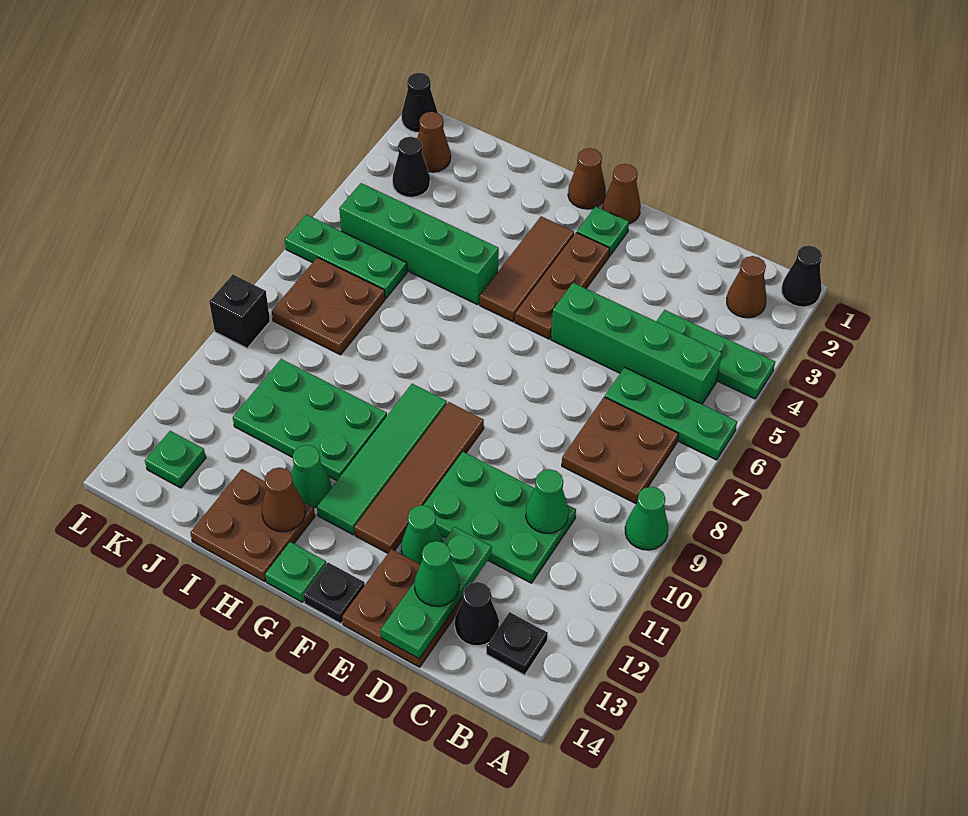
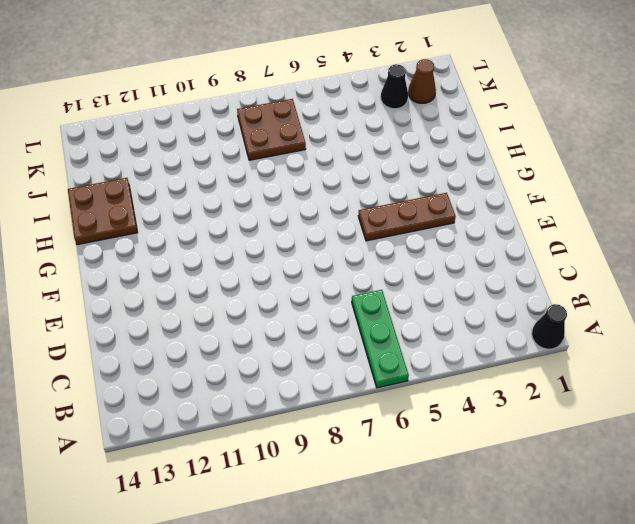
none -> green 1x3 plate [656,310,775,399]
none -> green 1x1 cone [625,487,668,550]
none -> brown 1x1 cone [727,256,766,318]
none -> green 1x4 brick [551,283,722,404]

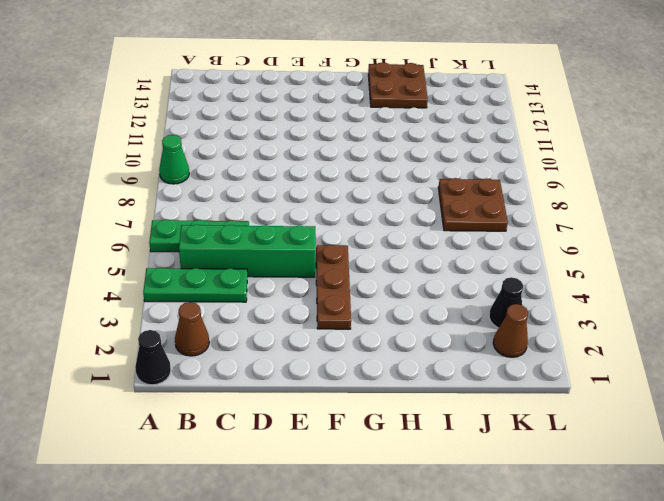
none -> brown 2x2 plate [562,397,678,504]
none -> black 1x1 plate [486,612,548,675]
none -> green 2x3 plate [424,452,576,583]
none -> black 1x1 cone [455,582,499,646]

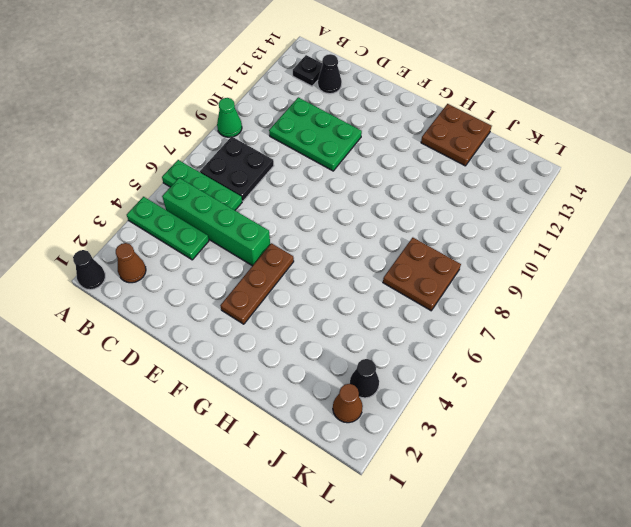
black 2x2 plate [200,137,274,201] -> brown 2x2 plate [562,397,678,504]
none -> brown 2x2 plate [342,549,463,667]
none -> green 1x1 cone [401,505,443,564]
none -> brown 1x1 cone [603,164,641,224]
none -> green 1x1 plate [577,206,629,256]

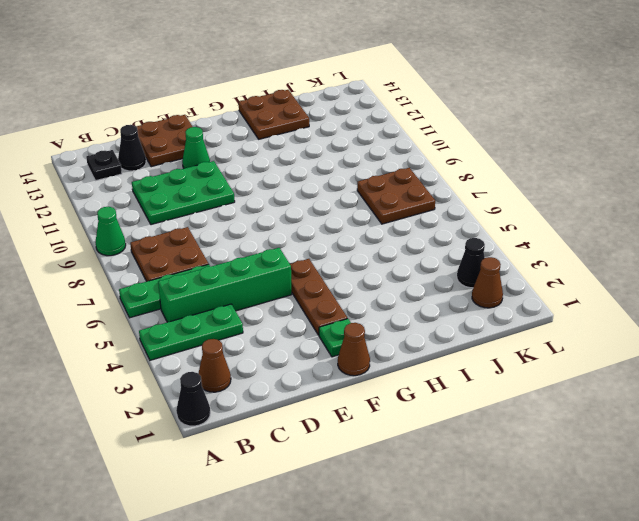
none -> brown 1x4 tile [354,402,484,553]
none -> black 1x1 plate [303,563,365,624]
none -> brown 1x1 cone [568,148,606,209]
none -> brown 1x3 tile [480,216,574,322]

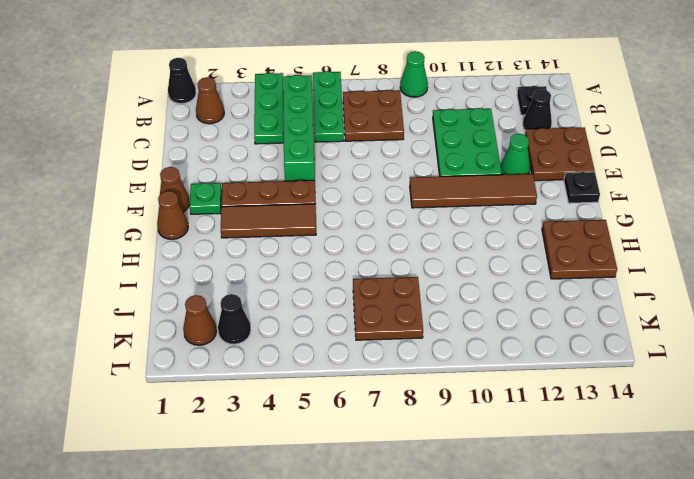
none -> green 1x4 tile [317,384,447,535]
none -> green 1x1 plate [265,542,326,602]
none -> green 1x4 brick [339,183,499,305]
none -> green 2x3 plate [233,359,387,481]

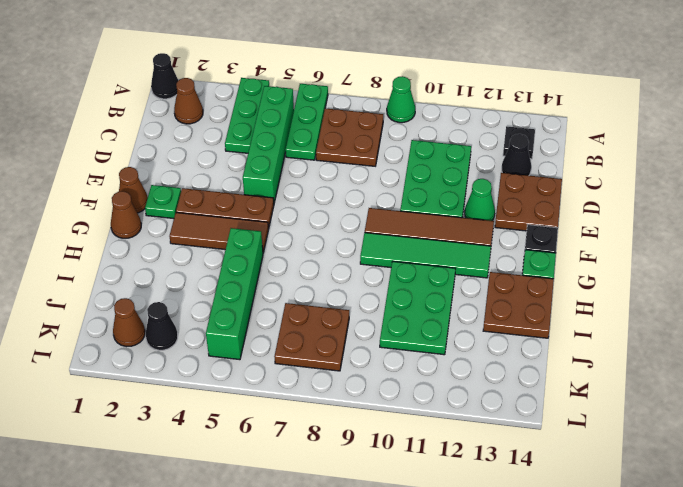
none -> green 1x1 cone [291,445,331,507]
none -> green 1x3 plate [285,215,407,298]
none -> green 1x1 plate [145,431,206,488]
none -> black 1x1 cone [402,73,438,133]

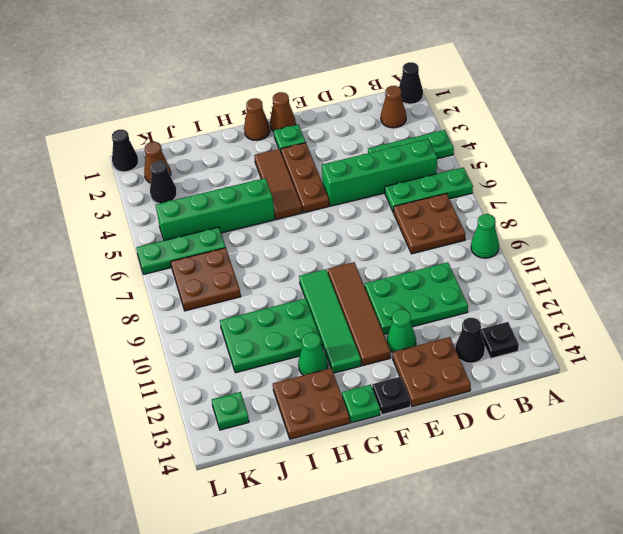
none -> black 1x1 brick [209,275,270,348]
none -> green 1x1 cone [526,469,569,533]
none -> green 1x3 plate [381,527,492,659]
none -> brown 1x1 cone [262,467,305,532]

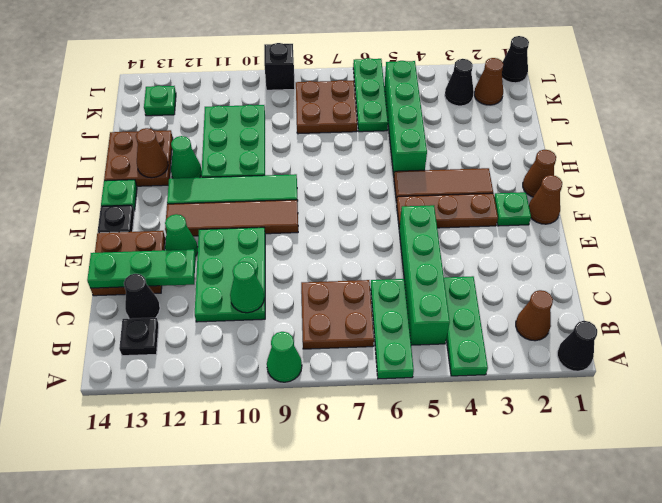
none -> green 1x1 cone [415,541,459,606]

